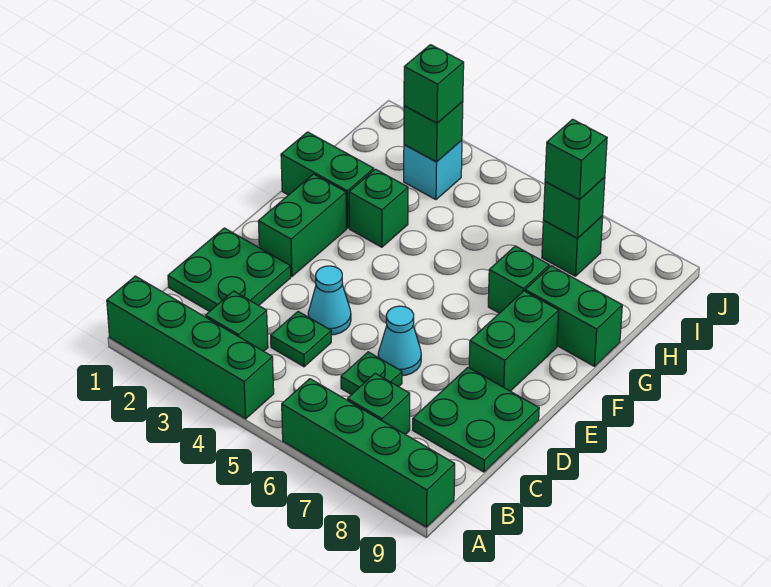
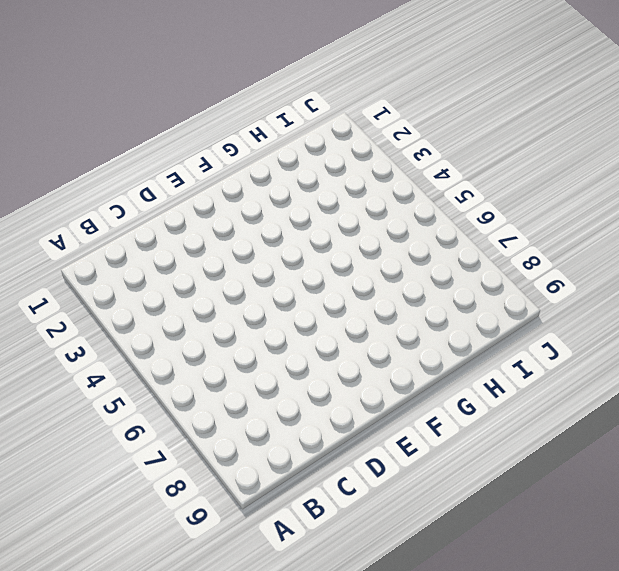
none -> green 1x4 brick [107,276,274,419]
none -> green 1x4 brick [282,379,455,527]
none -> green 1x1 brick [205,291,268,351]

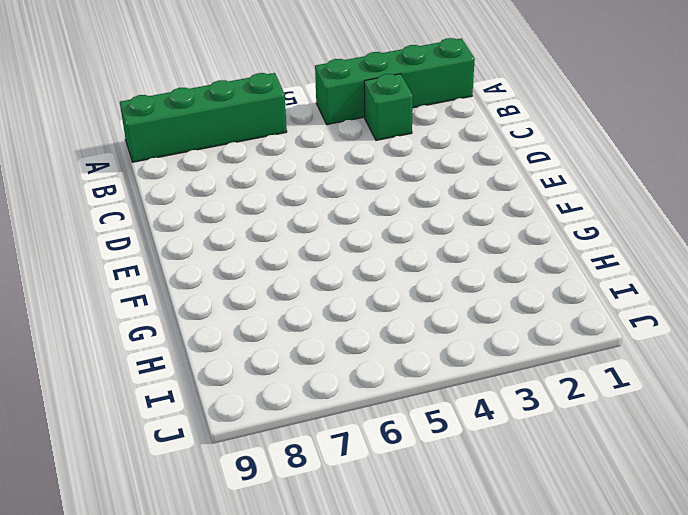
none -> green 1x1 brick [347,373,410,434]
none -> green 2x2 plate [168,228,291,312]
none -> green 1x1 plate [271,312,331,367]

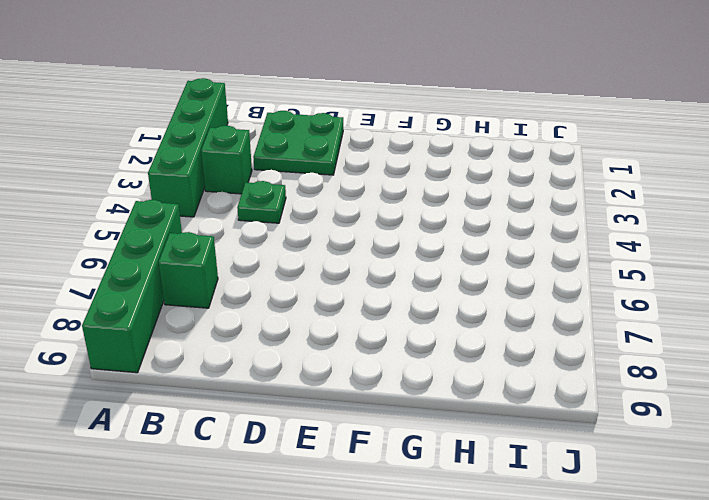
none -> green 1x1 plate [341,352,402,395]
none -> green 2x2 plate [413,367,539,472]
none -> cyan 1x1 cone [308,266,351,335]

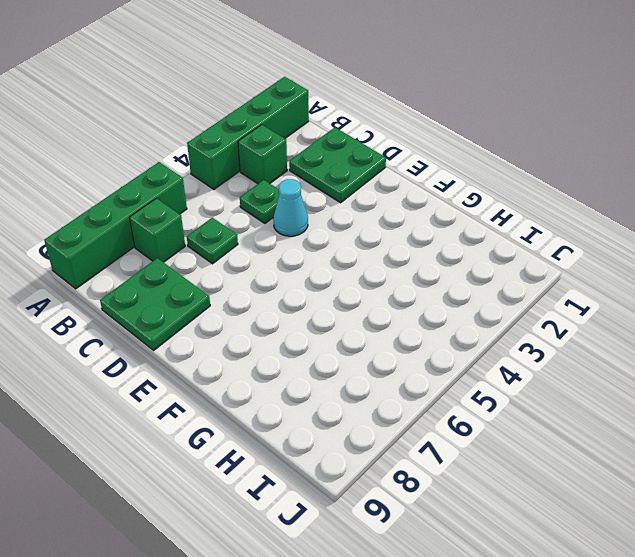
none -> cyan 1x1 cone [378,306,421,376]
none -> green 1x2 brick [258,174,346,276]
none -> green 1x2 brick [469,291,559,391]

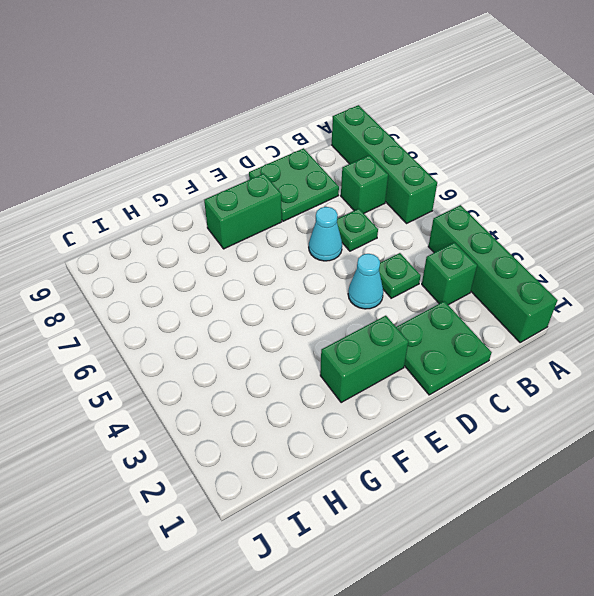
none -> green 1x2 brick [281,132,374,228]
none -> green 1x1 brick [349,169,408,247]
none -> green 1x1 brick [488,246,549,313]

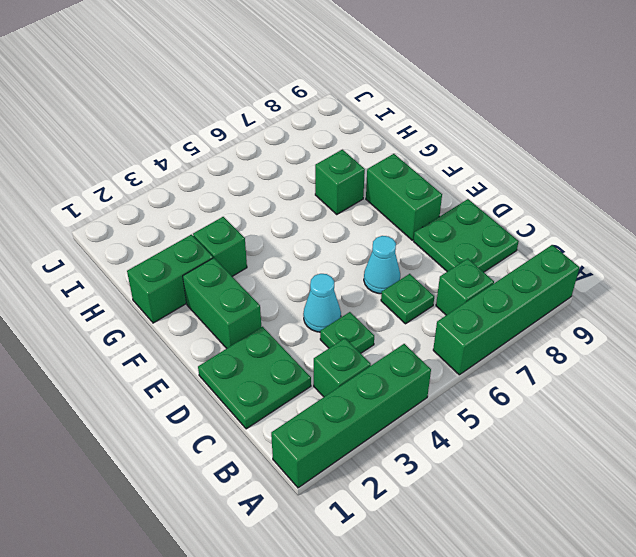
none -> green 1x2 brick [525,266,622,366]
none -> cyan 1x1 brick [404,140,462,200]
none -> green 1x1 brick [542,216,603,276]

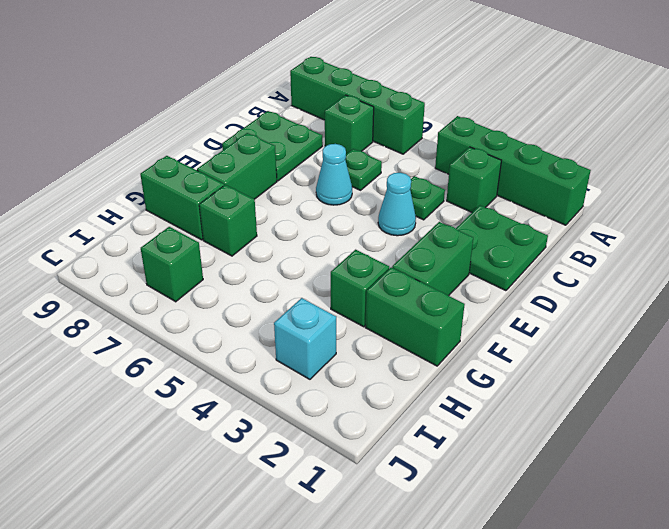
none -> green 1x1 brick [404,101,463,162]
none -> green 1x1 brick [543,177,605,238]
none -> green 1x1 brick [404,45,464,123]

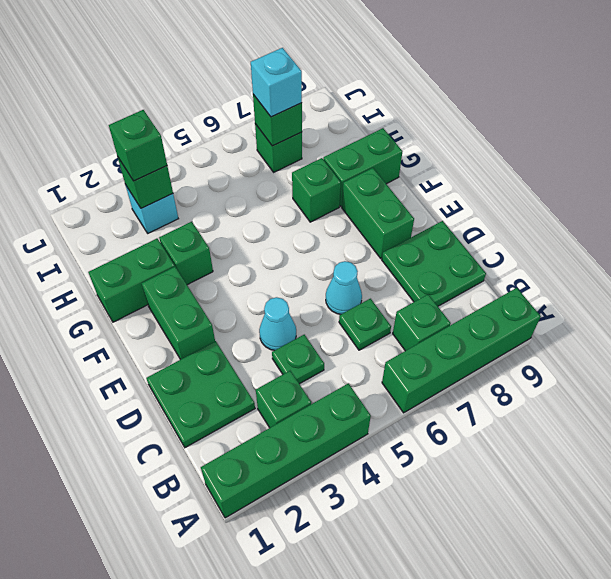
cyan 1x1 brick [251,48,302,117] -> green 1x1 brick [545,119,607,200]

